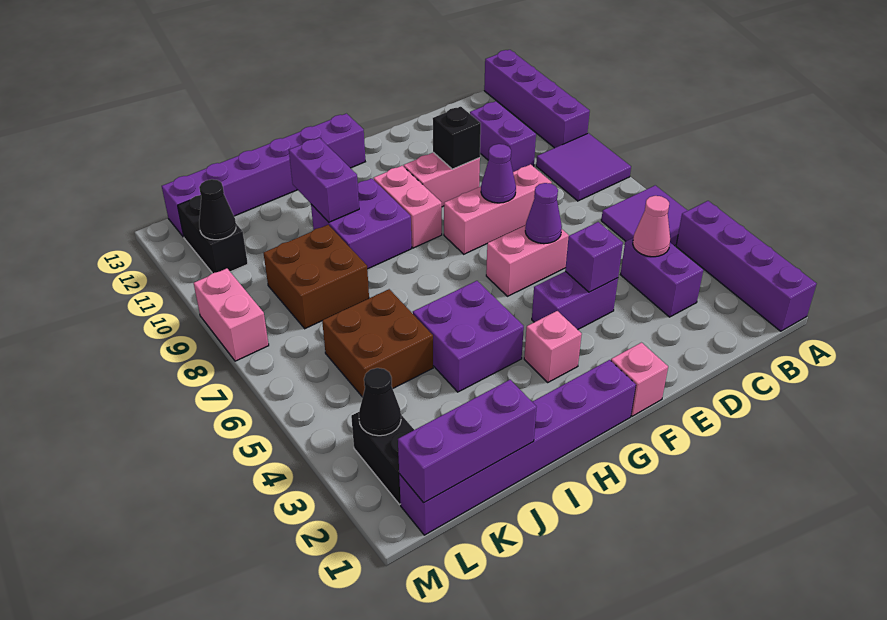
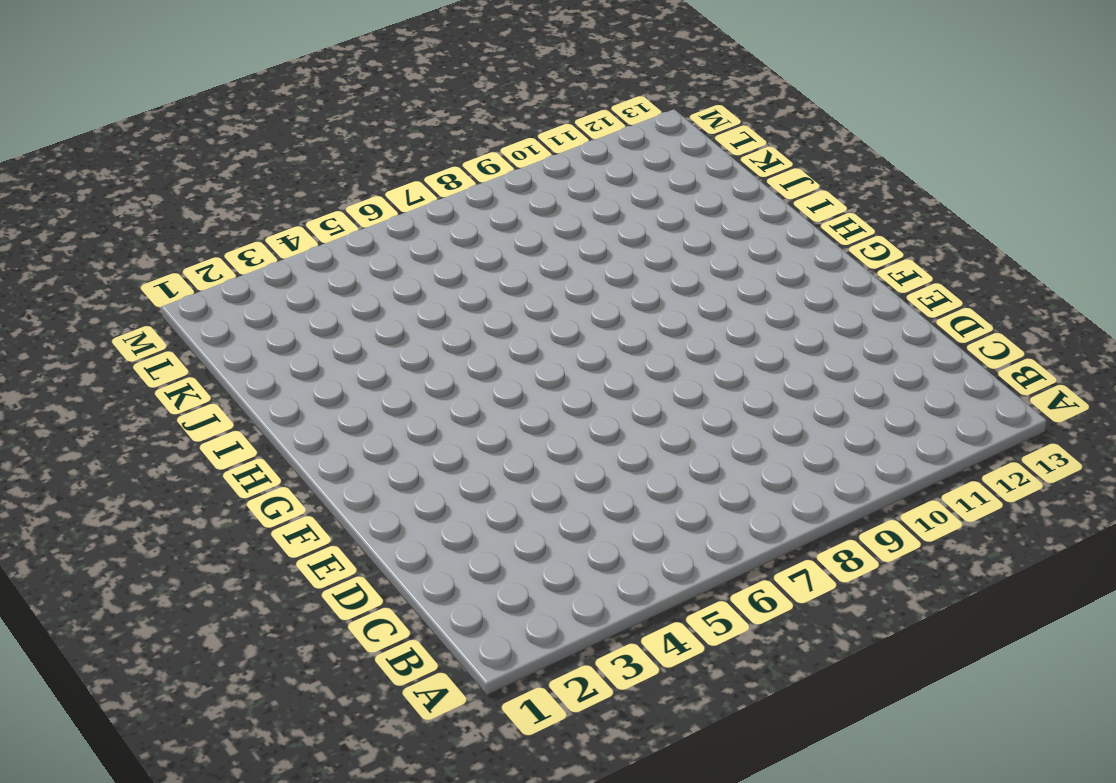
none -> purple 1x4 brick [676,201,816,331]
none -> purple 2x2 tile [601,185,688,246]
none -> purple 2x2 tile [536,133,631,201]
none -> purple 1x4 brick [484,50,590,148]

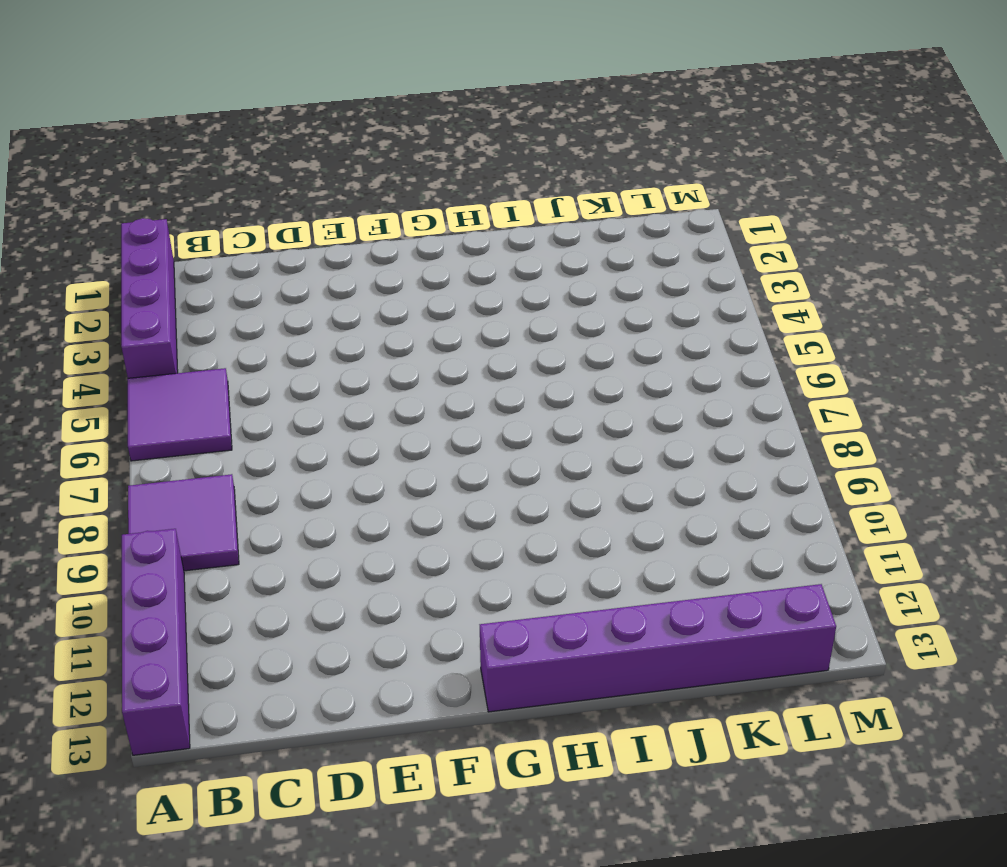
none -> purple 1x2 brick [620,238,703,317]
none -> purple 1x2 brick [470,101,536,172]
none -> pink 1x3 brick [444,164,552,254]
none -> purple 1x2 brick [532,271,618,330]

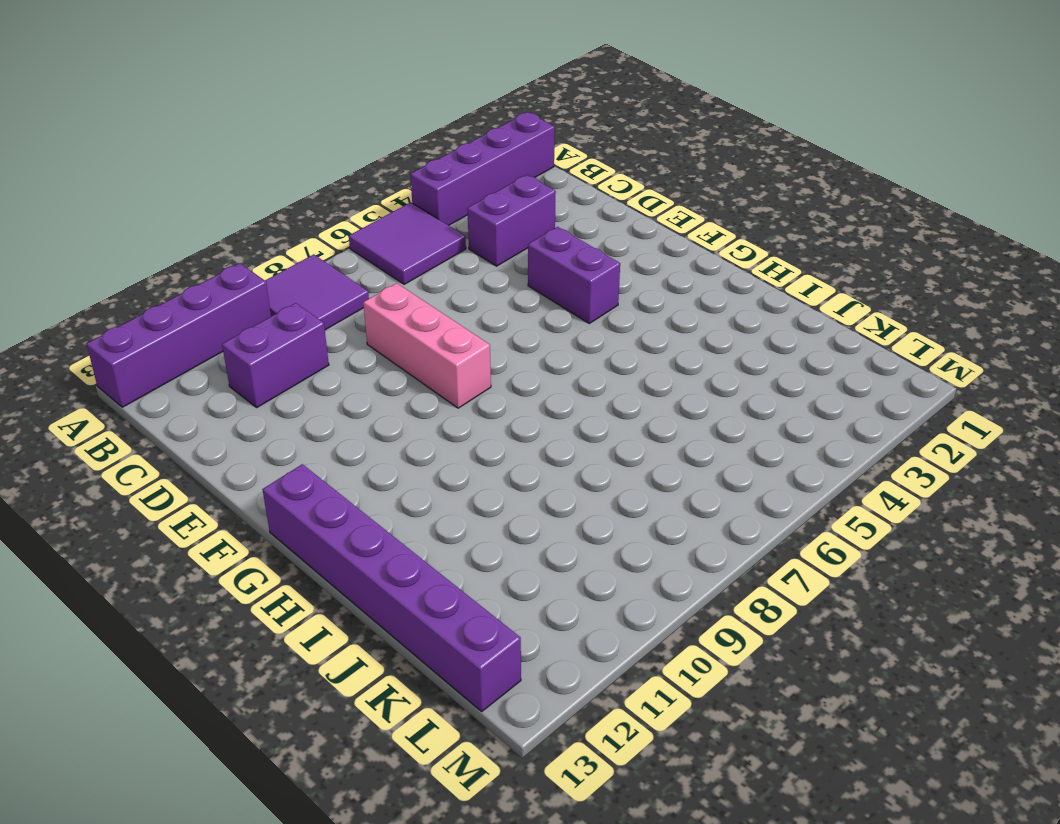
none -> pink 1x2 brick [486,225,569,296]
none -> pink 1x2 brick [404,152,480,207]
none -> pink 1x1 brick [611,343,668,416]
none -> purple 1x6 brick [399,360,636,535]

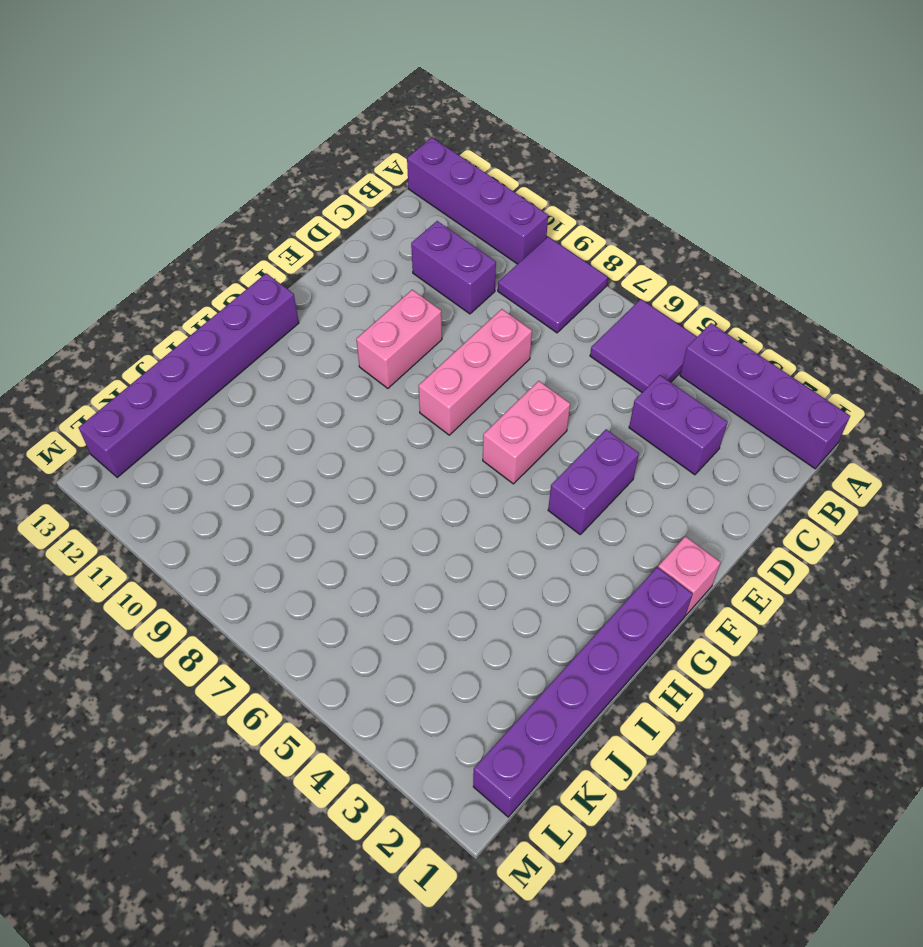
none -> pink 1x1 brick [524,311,582,382]
none -> pink 1x2 brick [374,166,442,248]
none -> purple 2x2 brick [413,281,524,392]
none -> purple 2x2 brick [311,178,412,269]

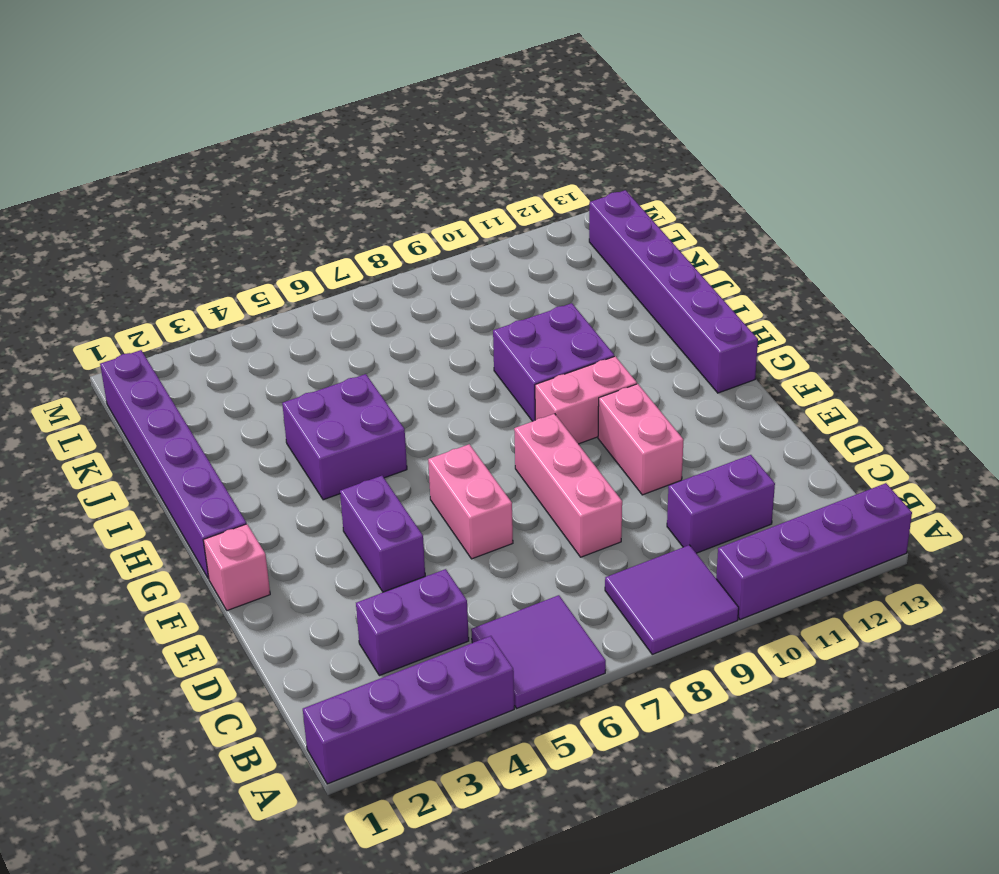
none -> pink 1x1 brick [524,311,582,382]
none -> brown 2x2 brick [322,289,433,397]
none -> brown 2x2 brick [264,225,369,329]
none -> black 1x2 brick [351,412,414,505]

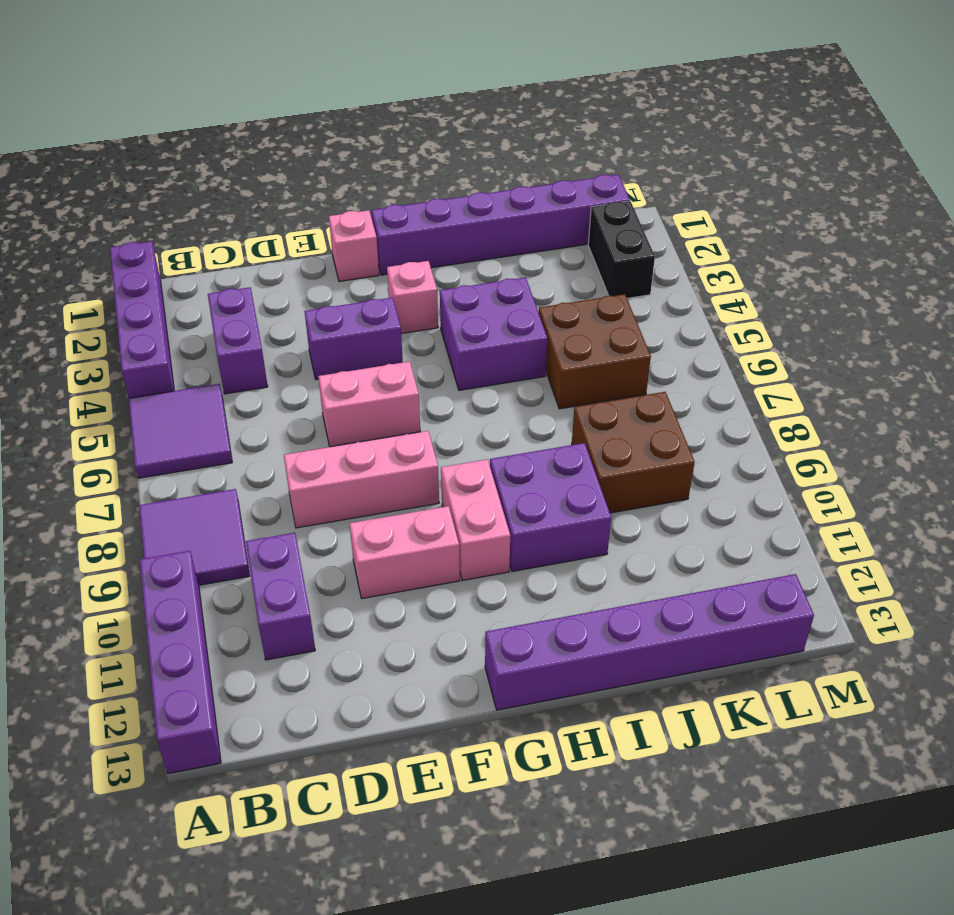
none -> black 1x2 brick [178,195,248,273]
none -> pink 1x2 brick [194,268,269,361]
none -> pink 1x1 cone [633,196,670,257]
none -> purple 1x1 brick [565,222,623,292]

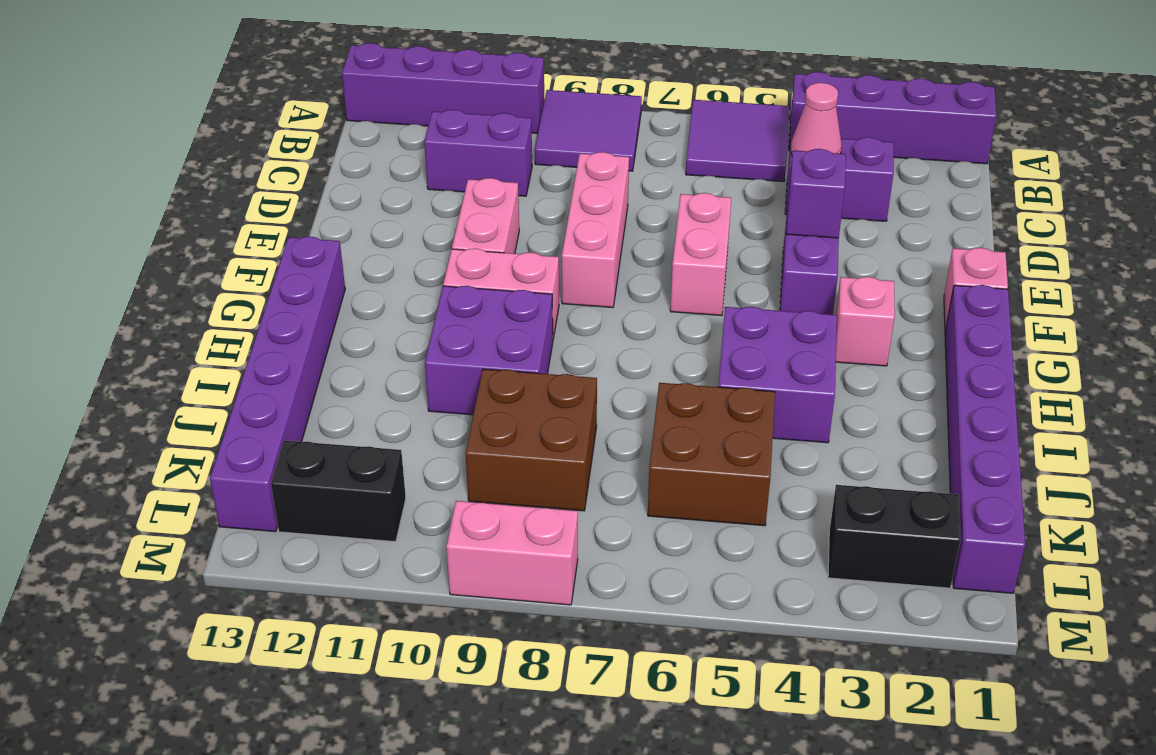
none -> purple 1x1 cone [525,183,562,244]
none -> purple 1x1 cone [481,144,516,203]
none -> black 1x1 brick [433,107,481,169]
none -> purple 1x2 brick [289,138,359,222]

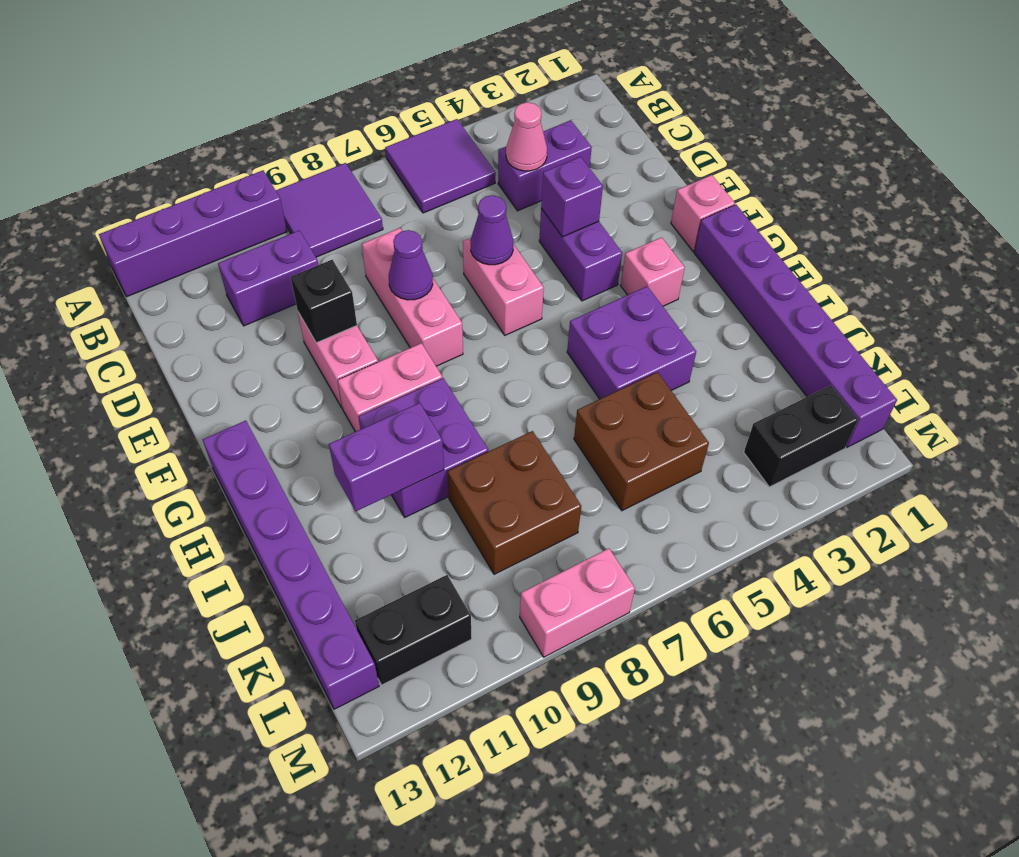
none -> purple 1x4 brick [676,201,816,331]
none -> purple 1x3 brick [398,380,537,503]
none -> black 1x1 cone [359,368,401,436]
none -> black 1x1 cone [199,179,236,240]

